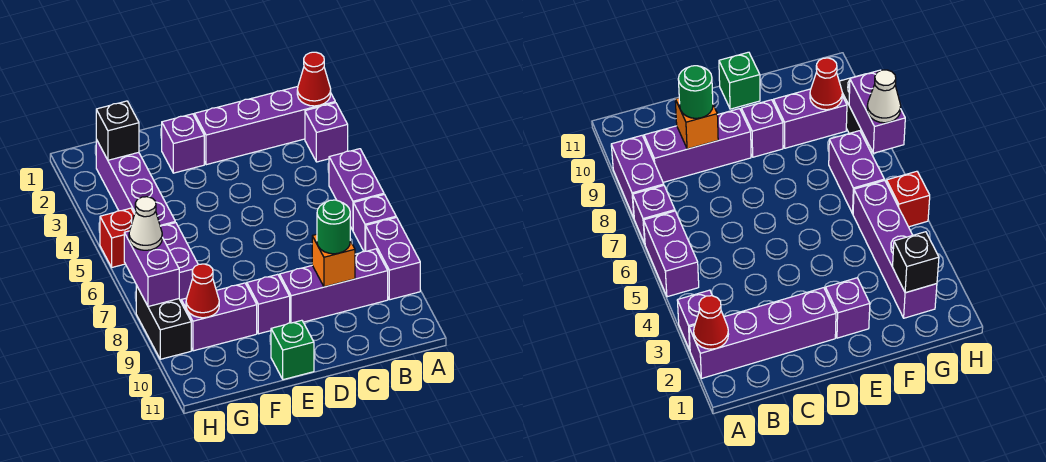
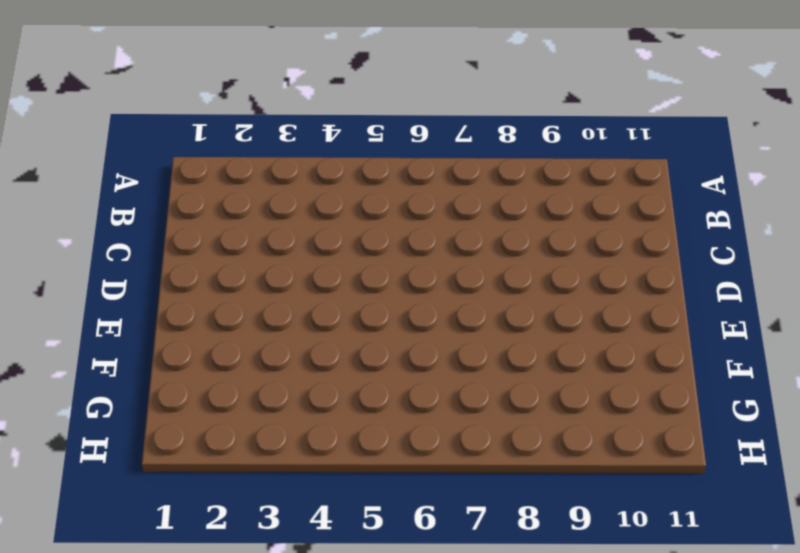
none -> purple 1x4 brick [194,87,335,165]
none -> purple 1x1 brick [305,103,348,162]
none -> purple 1x2 brick [329,149,384,230]

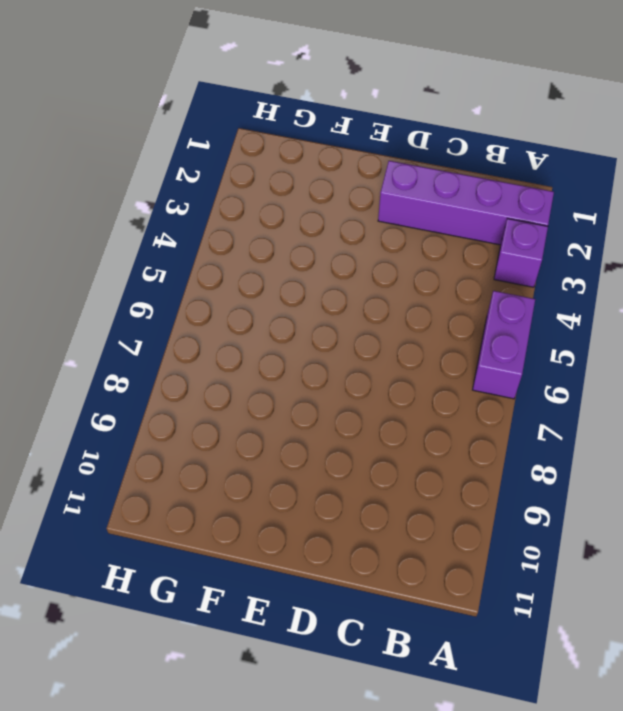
none -> purple 1x1 brick [353,195,396,252]
none -> purple 1x2 brick [366,217,420,300]
none -> purple 1x3 brick [280,249,388,323]

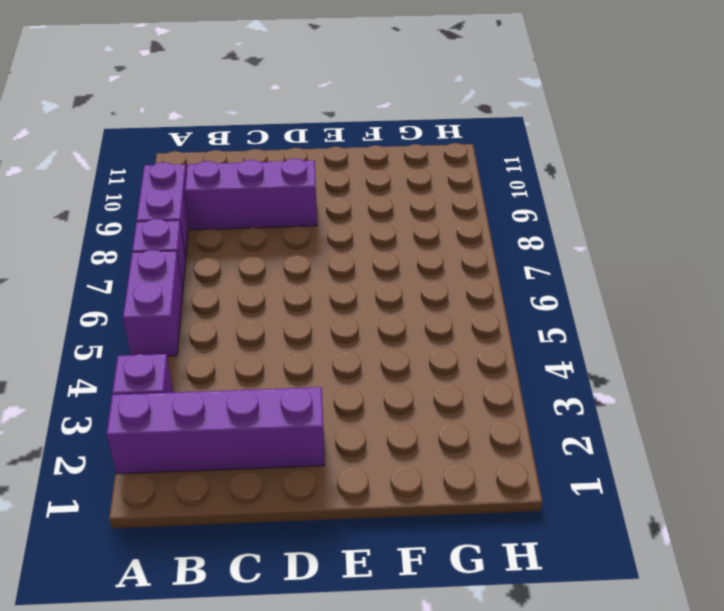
none -> purple 1x1 brick [162,114,204,173]
none -> purple 1x1 brick [247,274,290,334]
none -> green 1x1 brick [271,320,314,380]

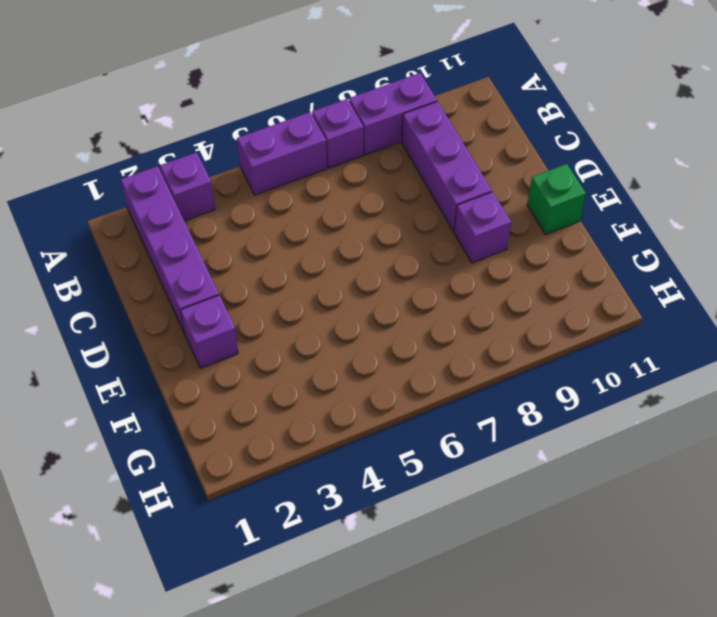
none -> purple 1x2 brick [181,283,257,351]
none -> purple 1x4 brick [96,140,175,226]
none -> purple 1x2 brick [160,223,198,301]

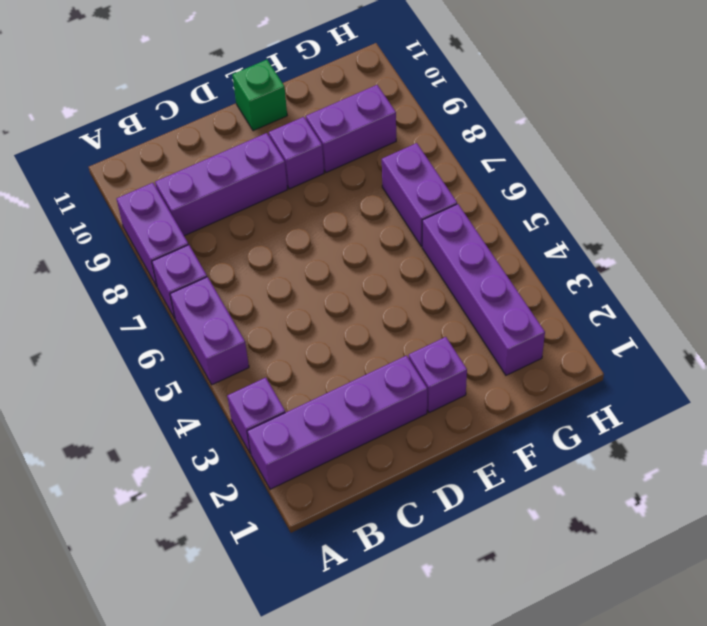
none -> red 1x1 brick [100,208,135,267]
none -> black 1x2 brick [136,285,191,359]
none -> red 1x1 cone [297,52,331,106]

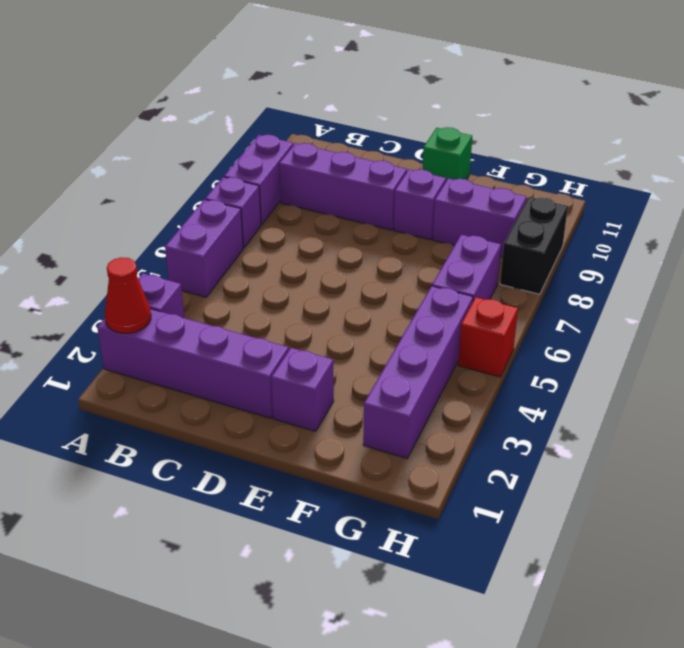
none -> orange 1x1 brick [312,234,355,287]
none -> black 1x1 brick [96,101,139,160]
none -> red 1x1 cone [186,264,219,318]

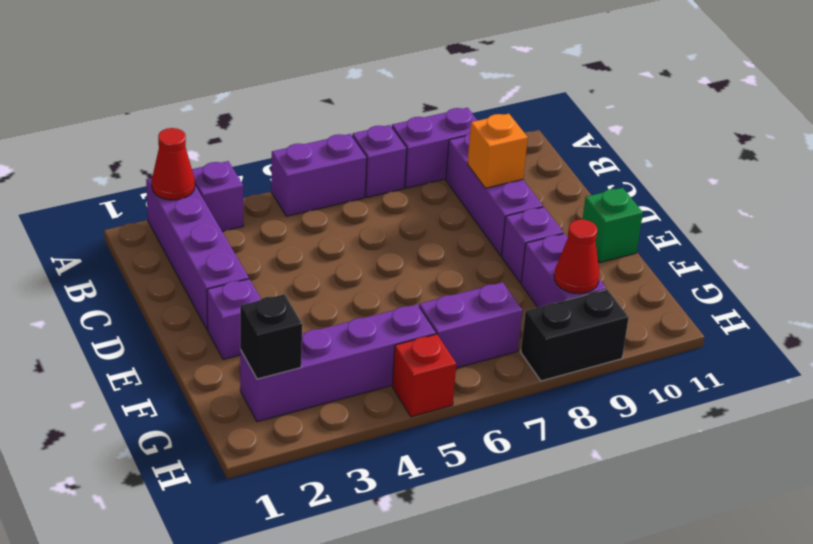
none -> purple 1x2 brick [124,231,179,307]
none -> green 1x1 round brick [317,200,350,254]
none -> white 1x1 cone [129,197,162,250]

